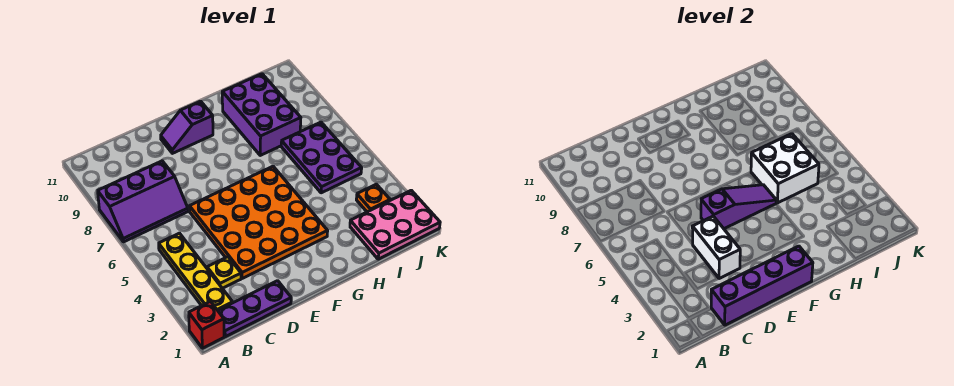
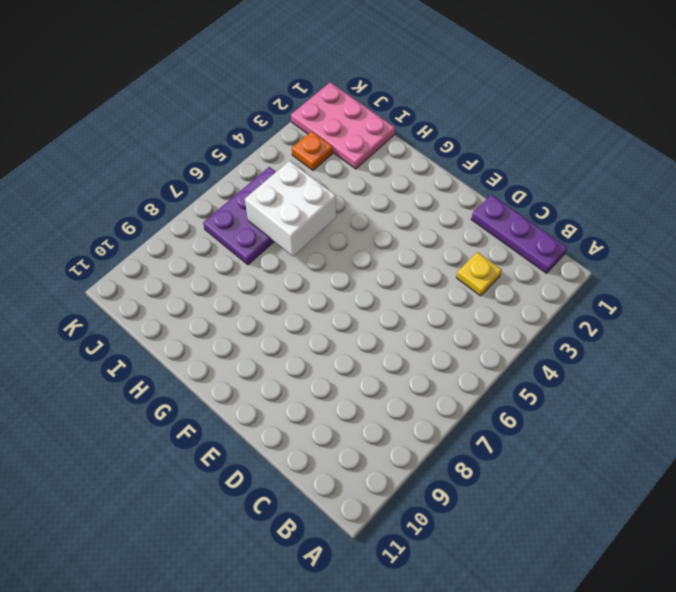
none -> red 1x1 brick [189,301,224,348]
none -> purple 2x3 slope [98,161,188,242]
none -> yellow 1x4 plate [159,233,233,310]

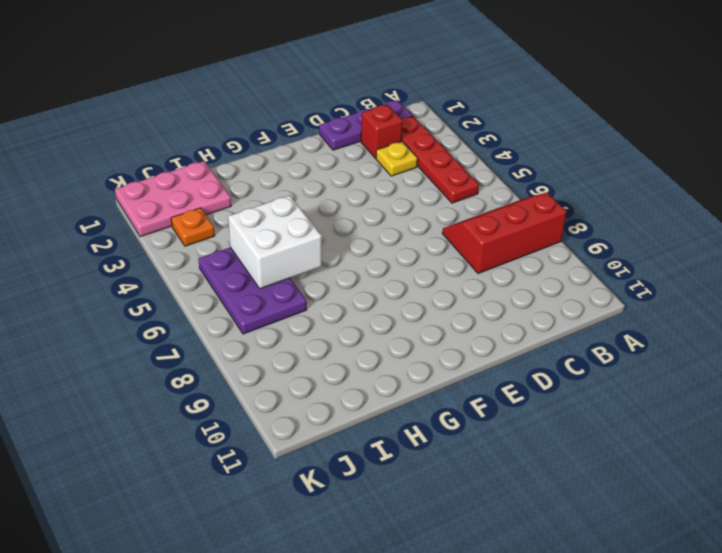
red 2x3 slope [442,193,567,274] -> purple 2x3 slope [98,161,188,242]
red 1x4 plate [402,116,479,203] -> yellow 1x4 plate [159,233,233,310]
red 1x1 brick [361,105,403,158] -> red 1x1 brick moved to [189,301,224,348]
none -> orange 4x4 plate [189,166,328,279]
none -> purple 1x2 slope [161,101,213,153]
none -> purple 2x3 brick [222,74,301,155]

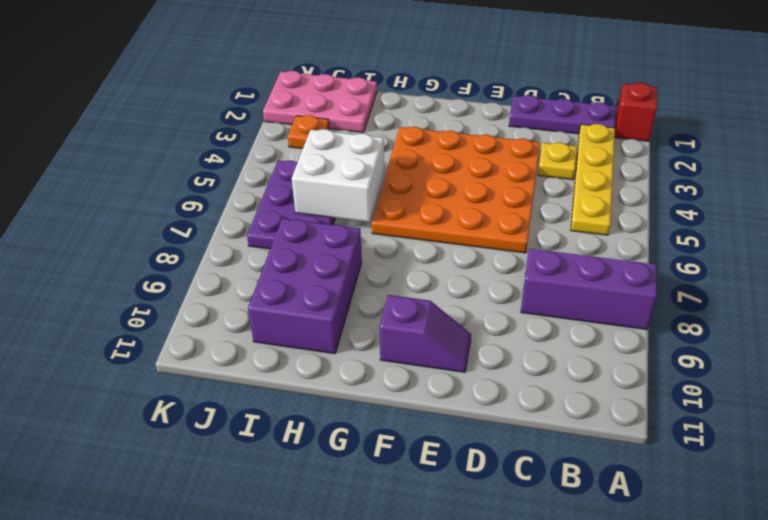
none -> purple 1x4 brick [711,246,813,325]
none -> white 1x2 brick [692,216,740,279]
none -> purple 1x3 slope [701,185,777,229]

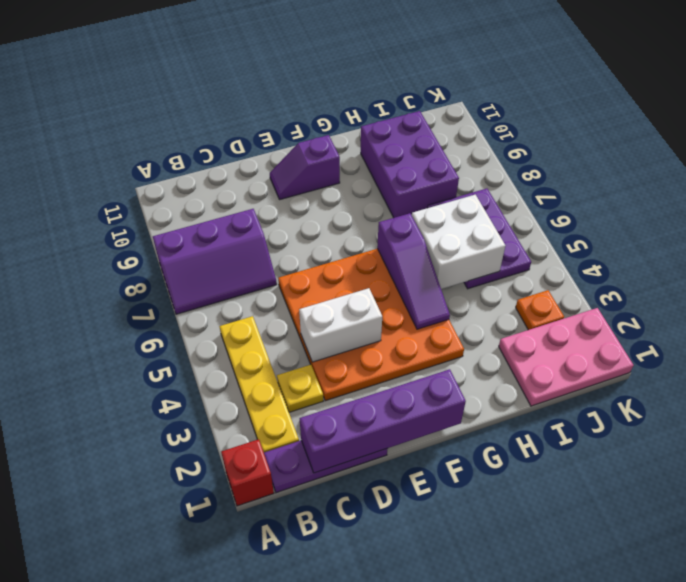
white 1x2 brick [299,288,382,362] -> white 1x2 brick turned to [692,216,740,279]
purple 1x3 slope [377,213,450,329] -> purple 1x3 slope turned to [701,185,777,229]

